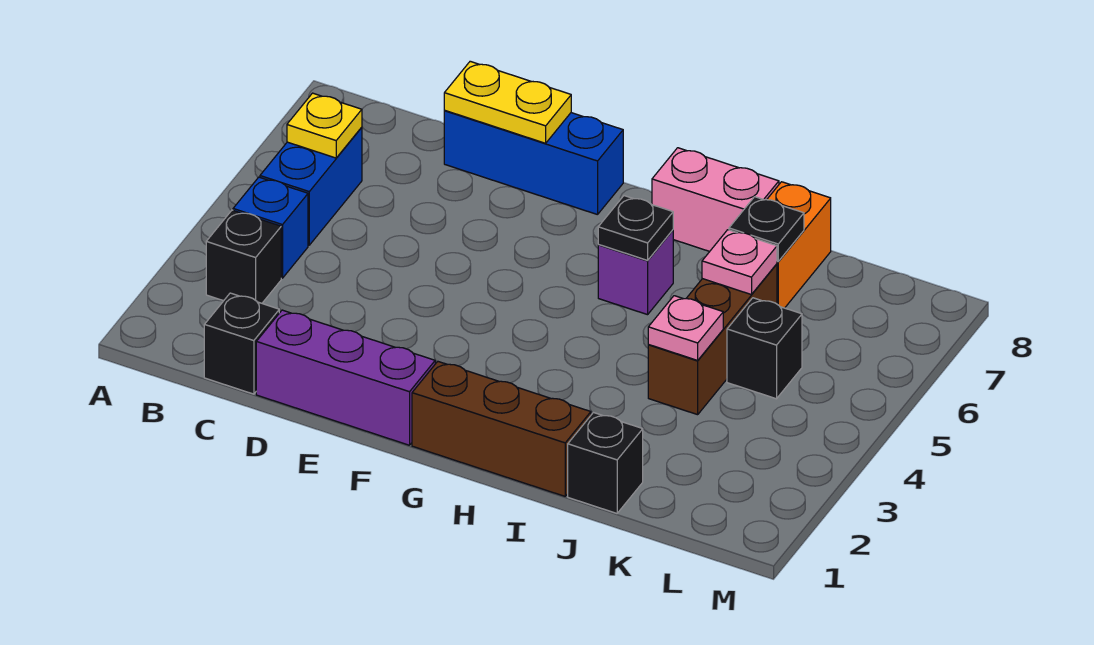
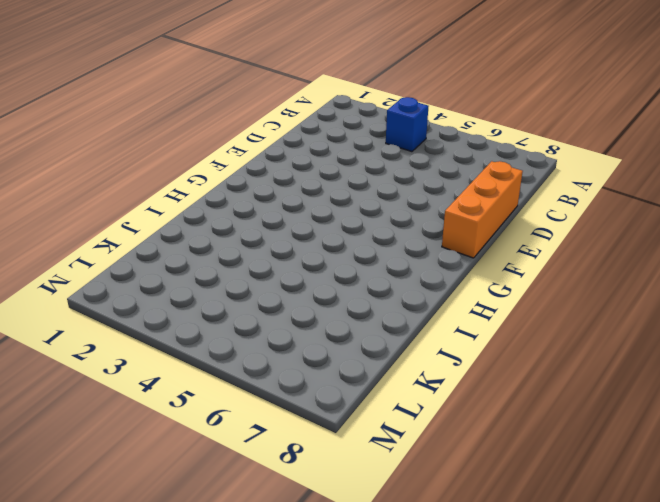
orange 1x3 brick [442,161,523,258] -> blue 1x3 brick [444,111,623,215]
none -> black 1x1 brick [206,210,281,303]
none -> blue 1x2 brick [260,127,362,245]
none -> black 1x1 brick [204,293,279,394]

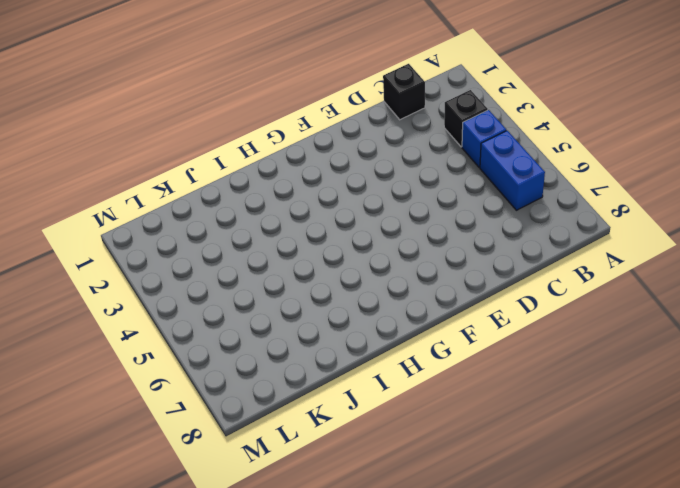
none -> purple 1x3 brick [256,310,435,445]
none -> blue 1x3 brick [444,111,623,215]
none -> brown 1x3 brick [412,362,591,496]

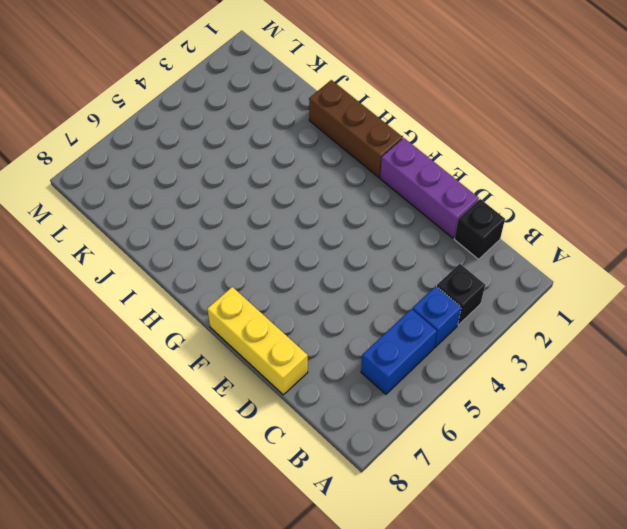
yellow 1x3 brick [207,287,308,395] -> blue 1x3 brick [444,111,623,215]
none -> purple 1x1 brick [598,230,673,315]
none -> pink 1x2 brick [652,148,779,251]
none -> black 1x1 brick [568,413,643,513]

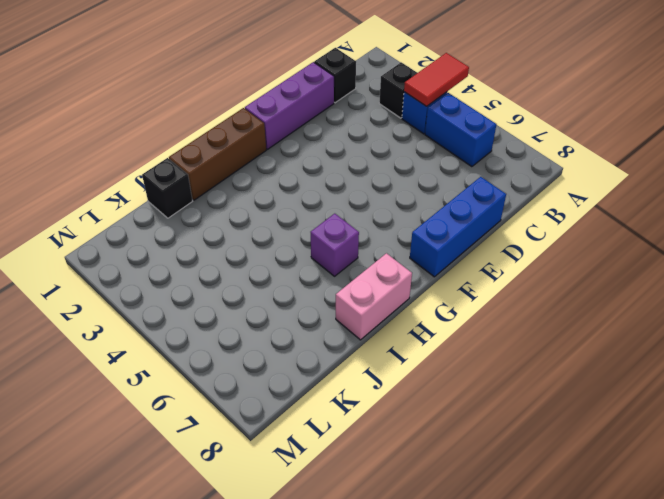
red 1x2 tile [404,53,469,106] -> none
none -> brown 1x3 brick [648,264,777,415]
none -> orange 1x2 brick [767,182,831,308]
none -> black 1x1 brick [727,298,802,399]

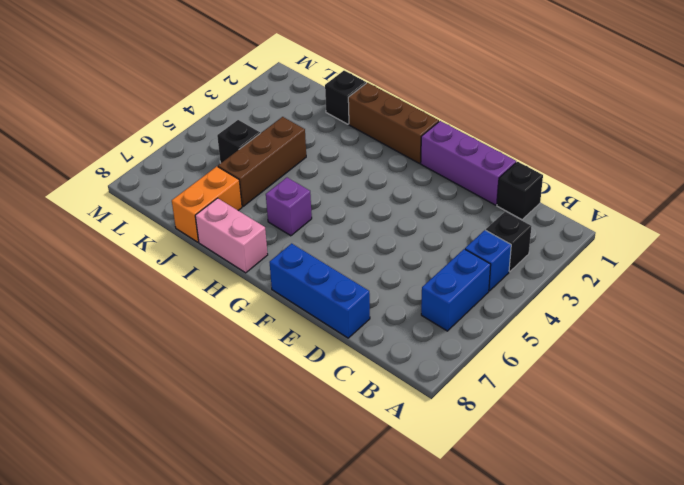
none -> yellow 1x1 plate [287,93,362,158]
none -> yellow 1x2 plate [444,61,571,143]
none -> black 1x1 plate [598,196,673,260]

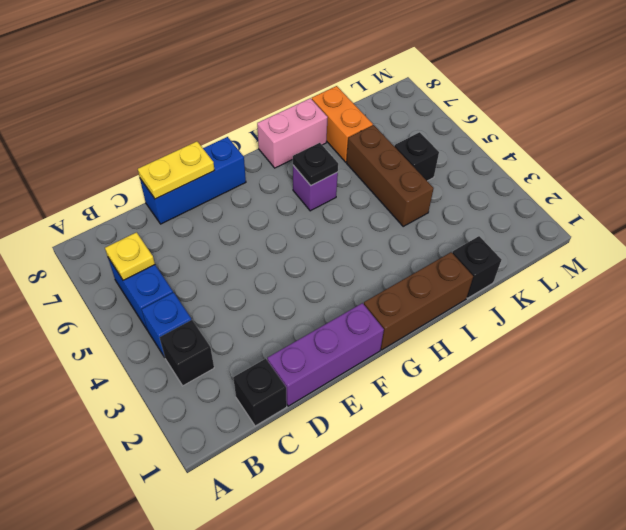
none -> pink 1x1 plate [648,296,723,360]
none -> pink 1x1 plate [702,230,777,295]
none -> black 1x1 plate [729,197,804,261]

